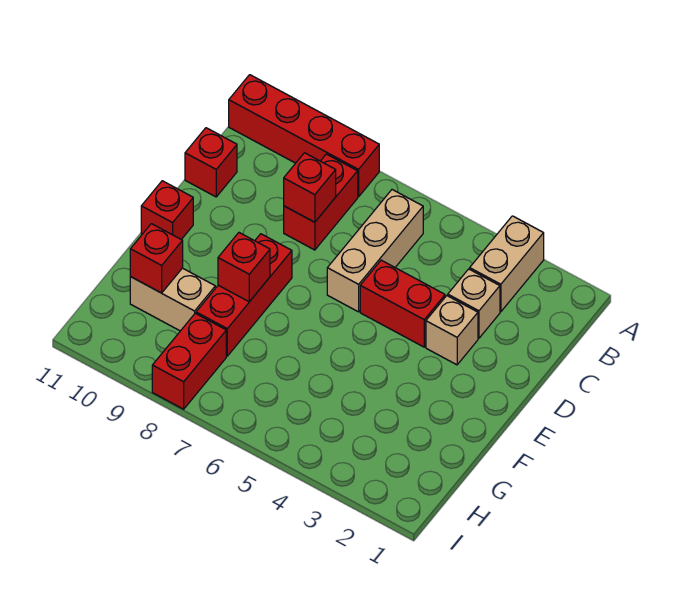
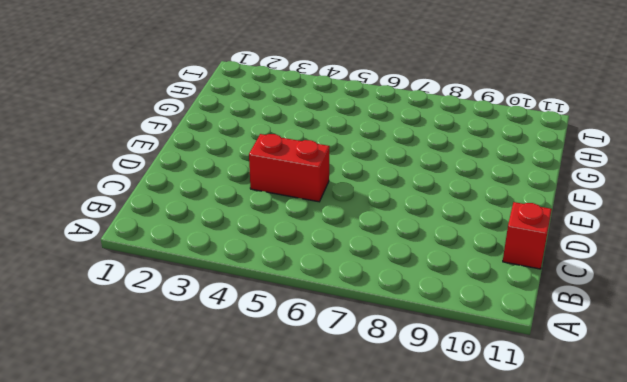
none -> tan 1x2 brick [470,216,544,312]
none -> red 1x4 brick [229,75,379,197]
none -> tan 1x3 brick [327,190,423,312]

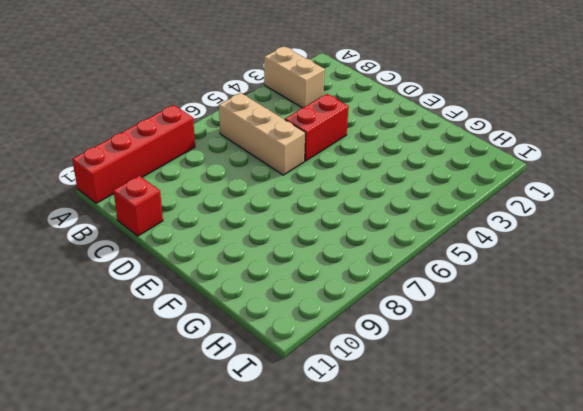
none -> red 1x2 brick [284,154,358,250]
none -> tan 1x1 brick [448,269,500,338]
none -> tan 1x1 brick [426,296,478,365]

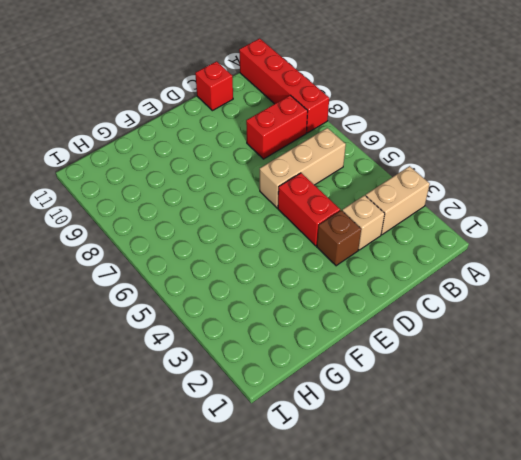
brown 1x1 brick [317,210,361,266] -> tan 1x1 brick [426,296,478,365]
none -> red 1x3 brick [196,234,292,356]
none -> red 1x1 brick [141,181,193,239]
none -> tan 1x2 brick [130,268,215,331]

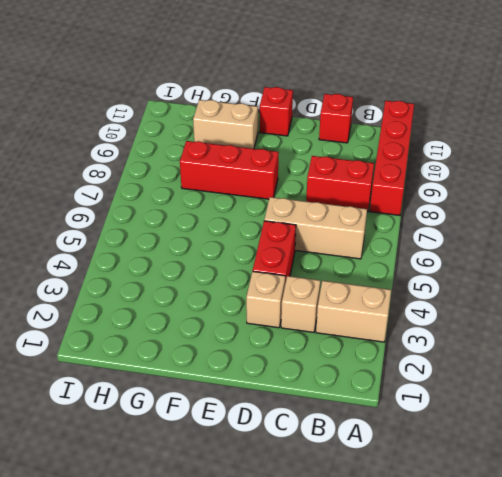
tan 1x2 brick [193,100,258,149] -> tan 1x2 brick turned to [130,268,215,331]
none -> red 1x2 brick [152,313,226,409]
none -> red 1x1 brick [284,153,336,222]
none -> red 1x1 brick [218,233,270,302]

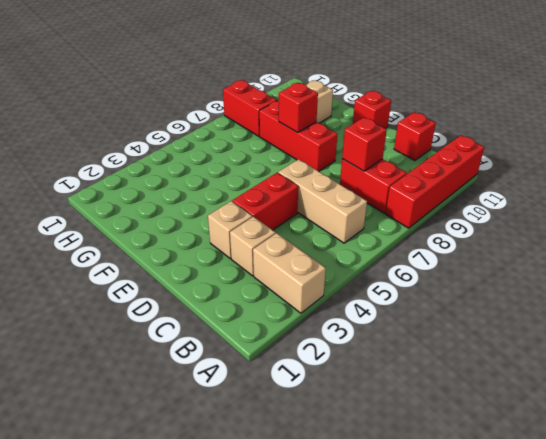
none -> red 1x1 brick [130,224,183,293]

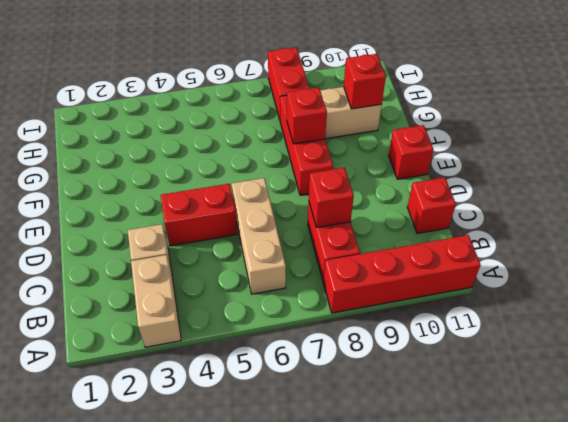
none -> tan 1x1 brick [426,296,478,365]

